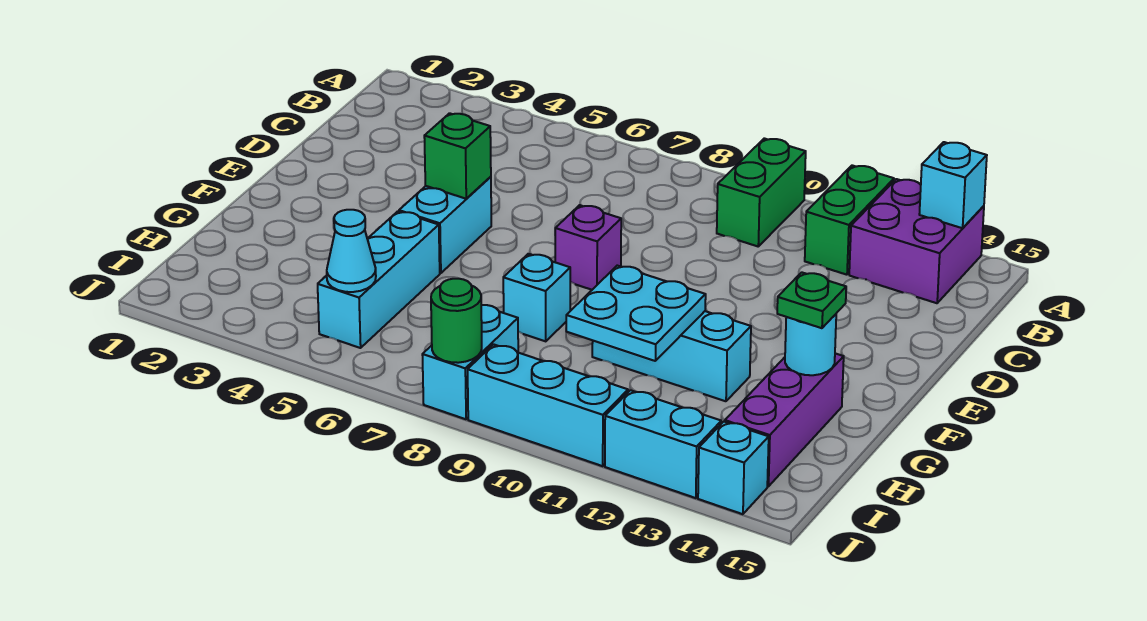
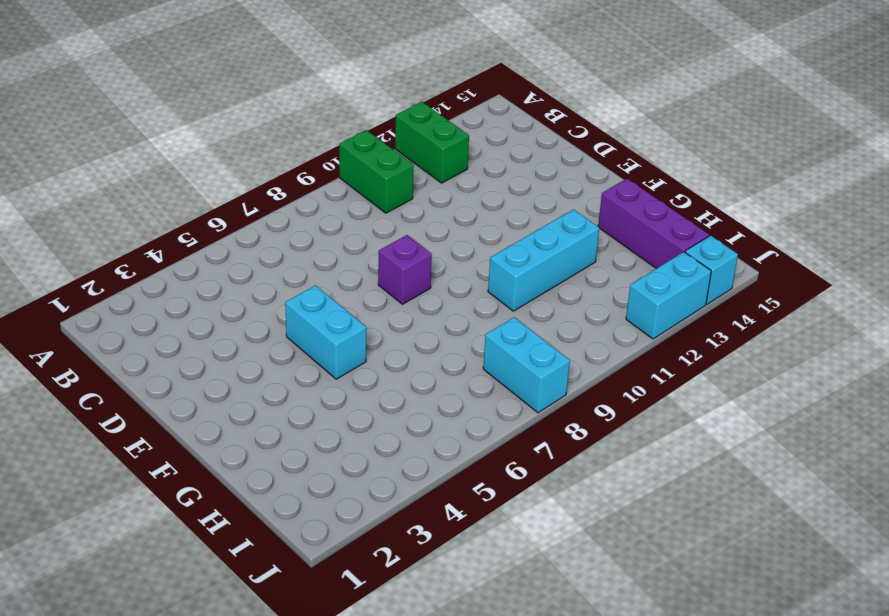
none -> purple 2x2 brick [849,179,984,303]
none -> cyan 1x3 brick [318,211,440,348]
none -> cyan 1x1 brick [503,254,570,341]

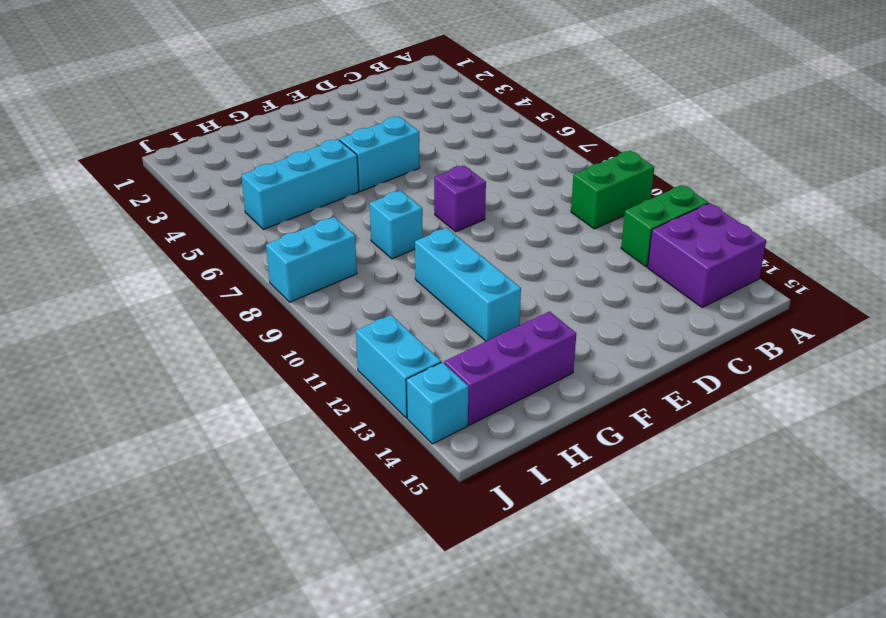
none -> cyan 1x3 brick [468,344,628,466]
none -> cyan 1x1 brick [919,142,987,228]
none -> green 1x1 brick [424,113,491,199]

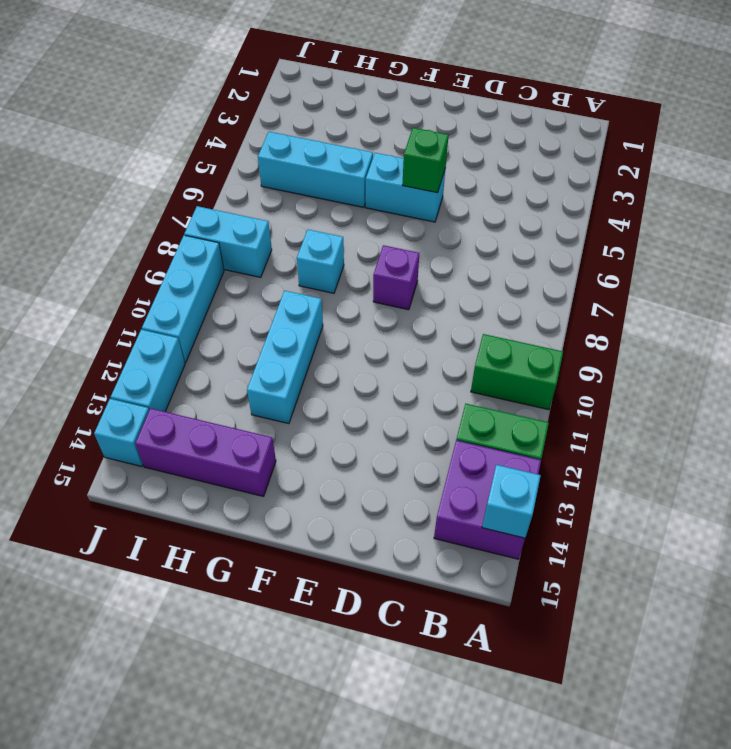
none -> cyan 2x2 plate [566,266,706,361]
none -> cyan 1x1 round brick [785,314,836,375]
none -> cyan 1x1 cone [326,210,376,292]

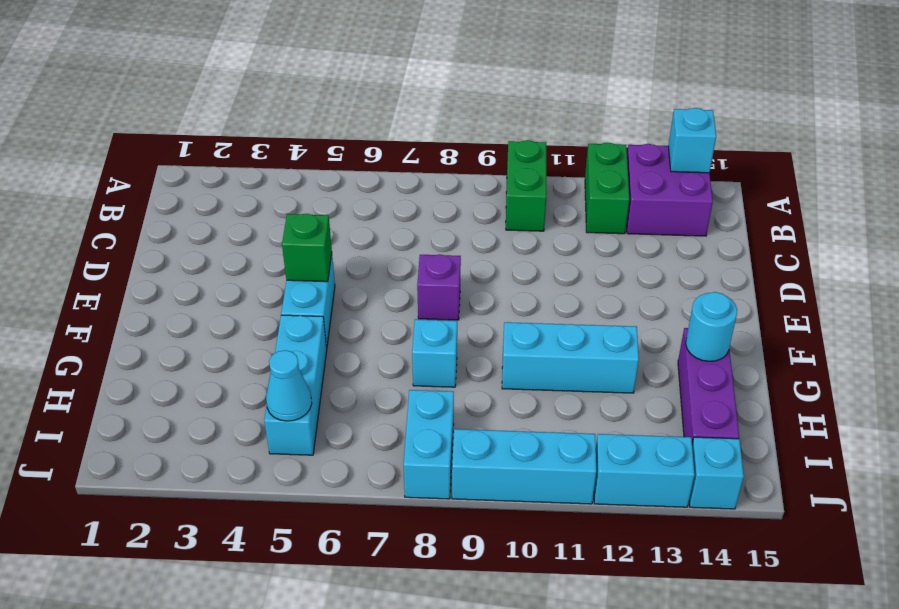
none -> cyan 2x2 plate [566,266,706,361]
none -> green 1x1 round brick [431,279,482,363]
none -> green 1x1 plate [777,272,846,328]

